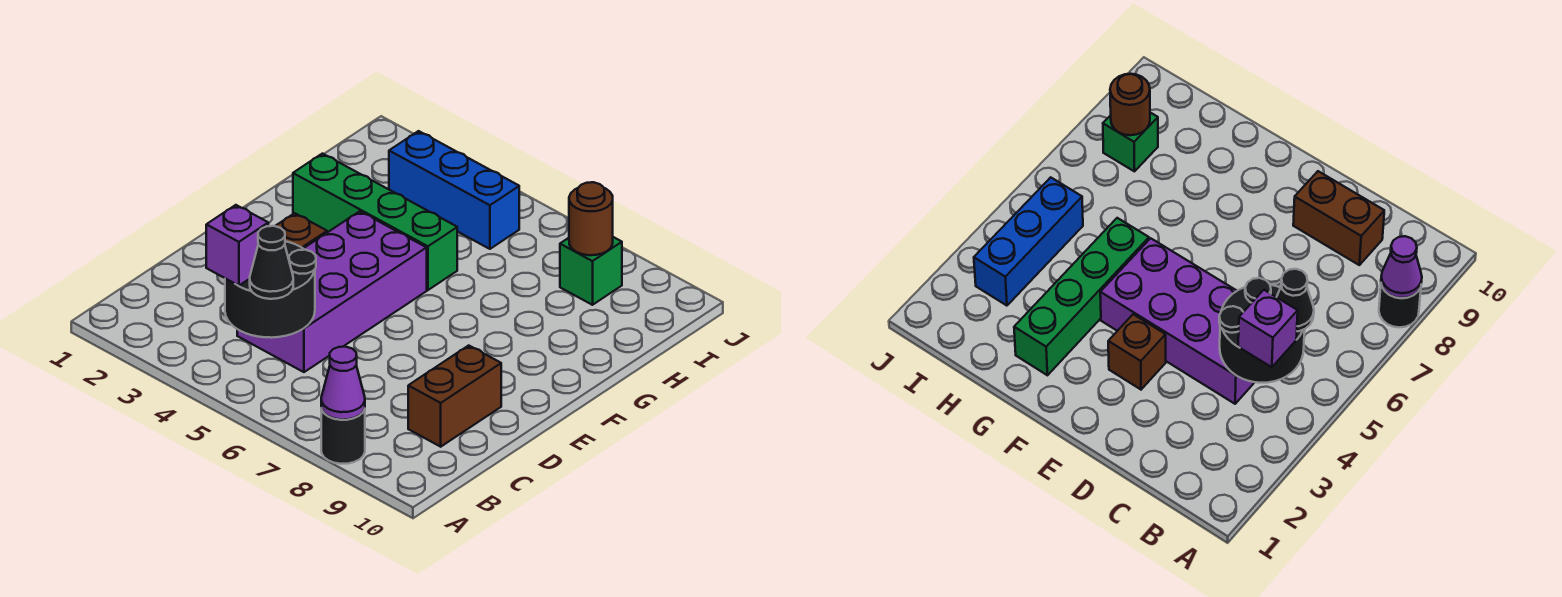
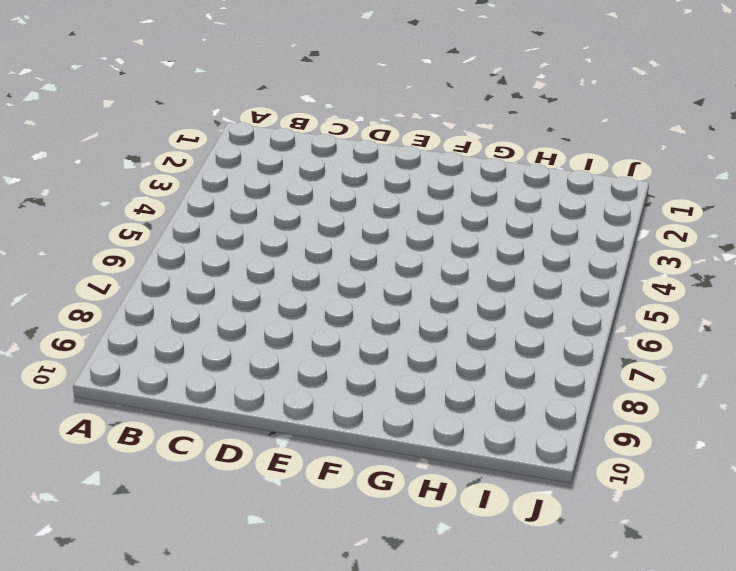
none -> black 1x1 round brick [321,409,365,464]
none -> purple 2x4 brick [237,211,427,372]
none -> brown 1x2 brick [408,345,501,447]

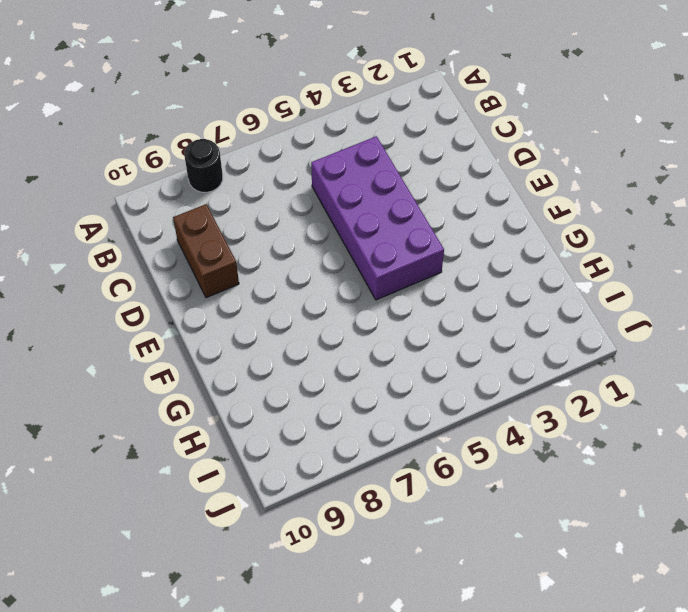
none -> brown 1x1 brick [276,213,327,249]
none -> green 1x4 brick [293,154,457,290]
none -> blue 1x3 brick [389,131,519,249]

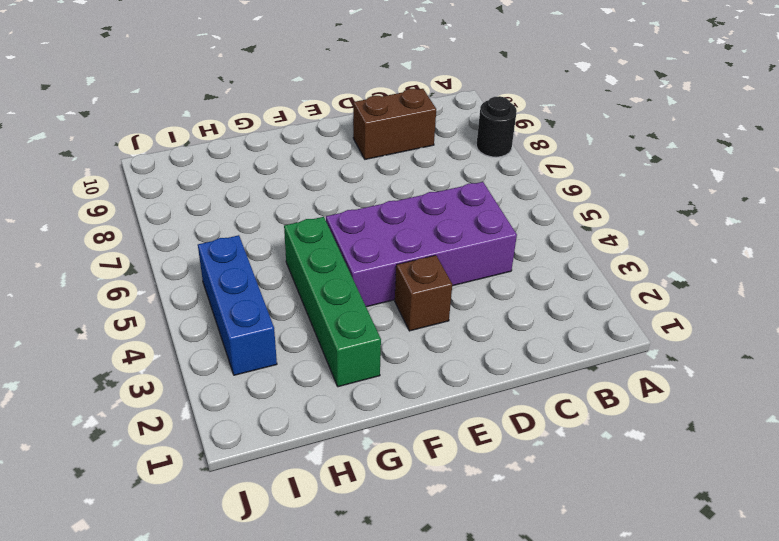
none -> green 1x1 brick [560,237,622,305]
none -> purple 1x1 cone [321,347,365,420]
none -> black 2x2 round brick [225,241,316,338]

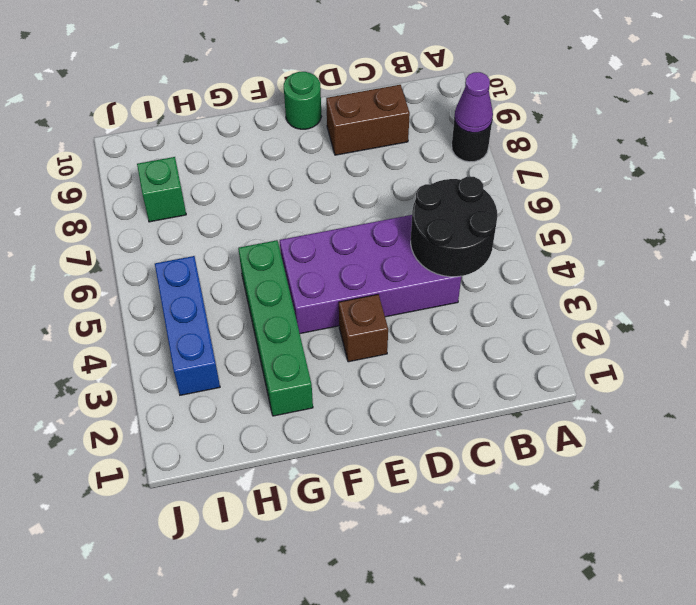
green 1x1 round brick [284,72,321,129] -> none
none -> brown 1x1 round brick [569,182,613,255]
none -> purple 1x1 brick [206,205,268,286]
none -> black 1x1 cone [250,226,293,299]

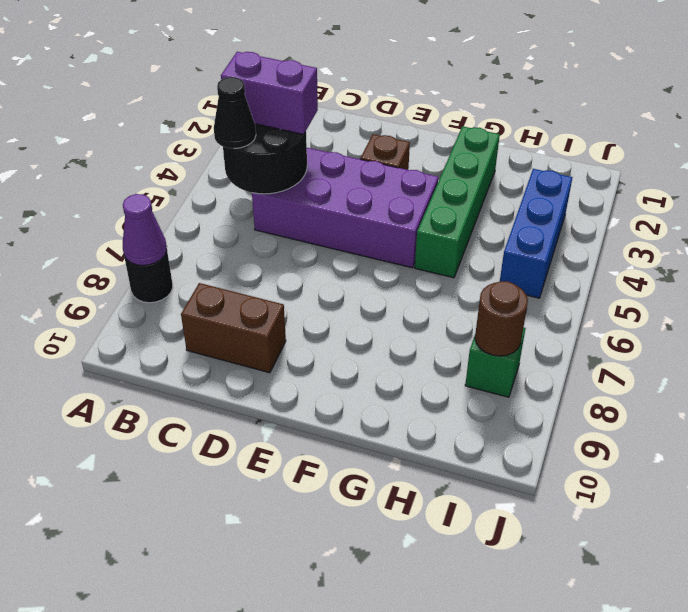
purple 1x2 brick [221,52,318,134] -> purple 1x1 brick [206,205,268,286]

